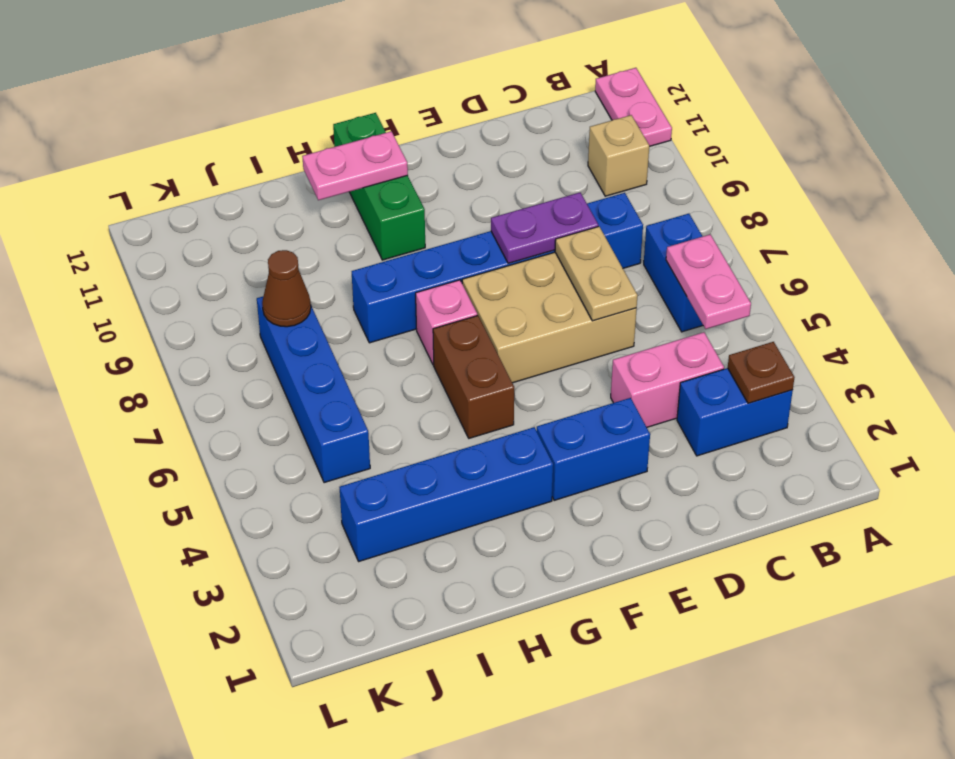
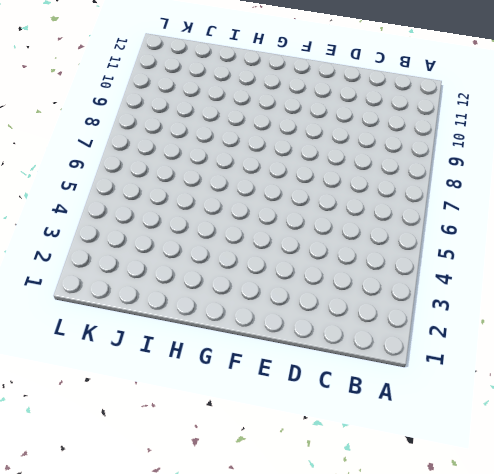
none -> pink 1x2 plate [595,68,672,146]
none -> blue 1x2 brick [677,368,793,456]
none -> blue 1x2 brick [644,214,703,332]

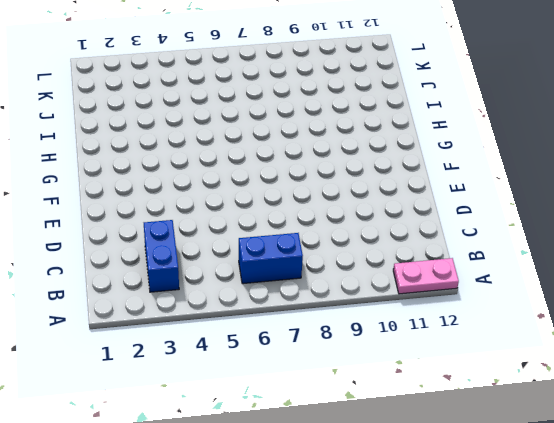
none -> tan 1x1 brick [588,115,649,196]
none -> pink 1x2 brick [611,332,724,427]
none -> blue 1x6 brick [352,193,643,343]

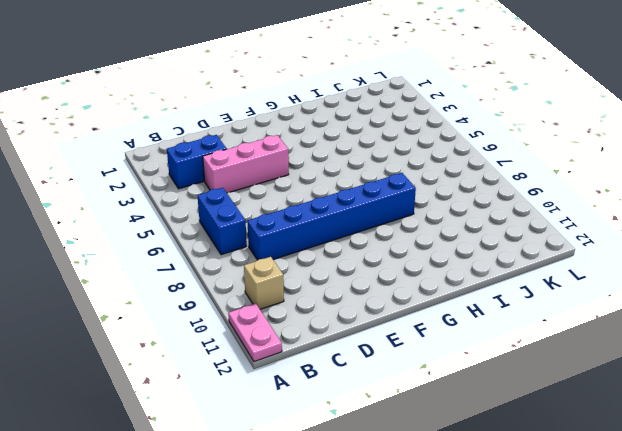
pink 1x3 brick [203,135,289,193] -> pink 1x2 brick [611,332,724,427]
none -> tan 2x3 brick [462,252,637,383]
none -> blue 1x2 brick [537,398,650,501]
none -> blue 1x4 brick [340,427,553,561]

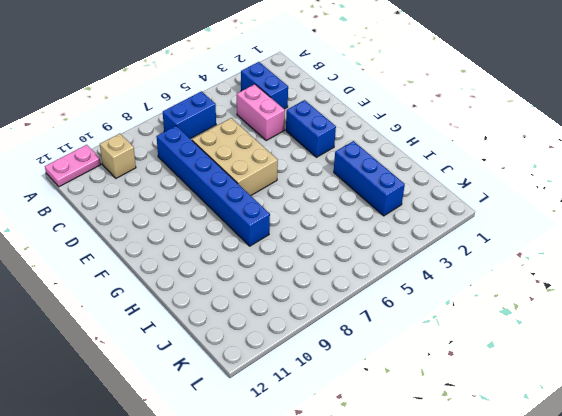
blue 1x3 brick [334,141,405,216] -> blue 1x4 brick [340,427,553,561]
none -> brown 1x2 brick [433,316,514,438]
none -> pink 1x1 brick [416,280,477,365]
none -> green 1x3 brick [333,113,425,260]

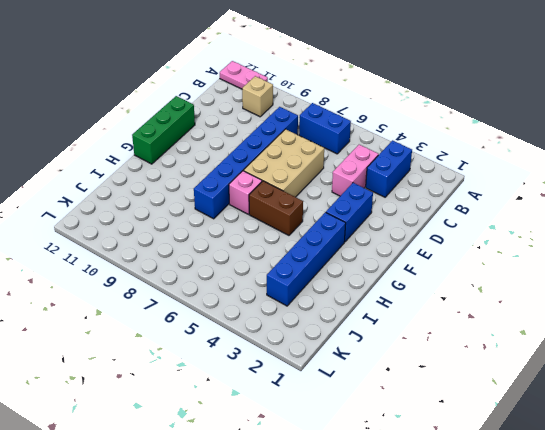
green 1x3 brick [132,96,195,164] -> green 1x3 brick turned to [333,113,425,260]
none -> blue 1x4 brick [257,297,370,483]
none -> brown 1x1 plate [728,342,795,403]
none -> pink 1x2 plate [666,234,751,329]

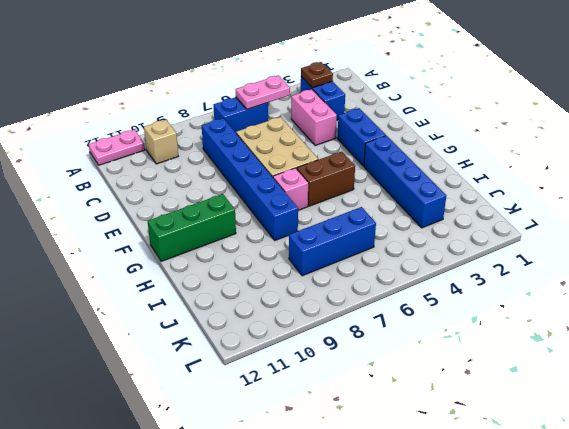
blue 1x3 brick [289,207,376,276] -> blue 1x4 brick [257,297,370,483]
none -> tan 1x2 plate [555,226,638,321]
none -> purple 1x2 plate [491,193,598,263]
none -> pink 1x2 plate [302,131,408,200]

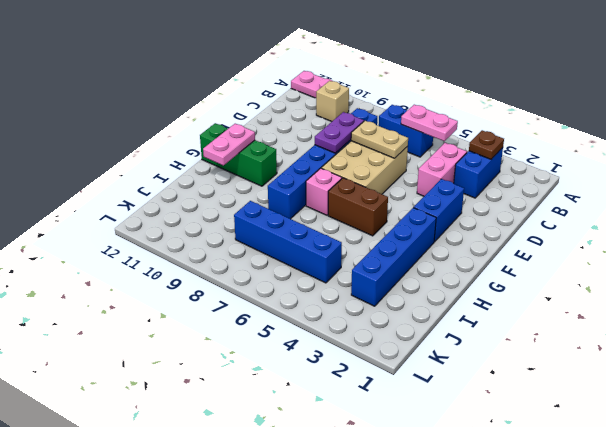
none -> brown 1x1 cone [262,250,311,327]

